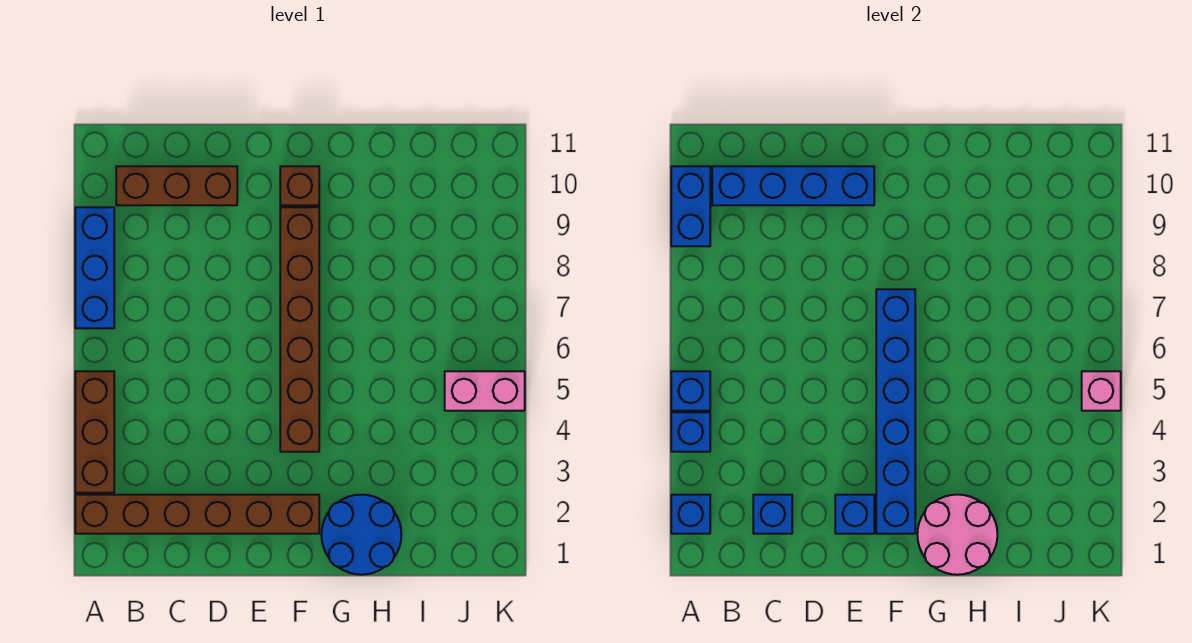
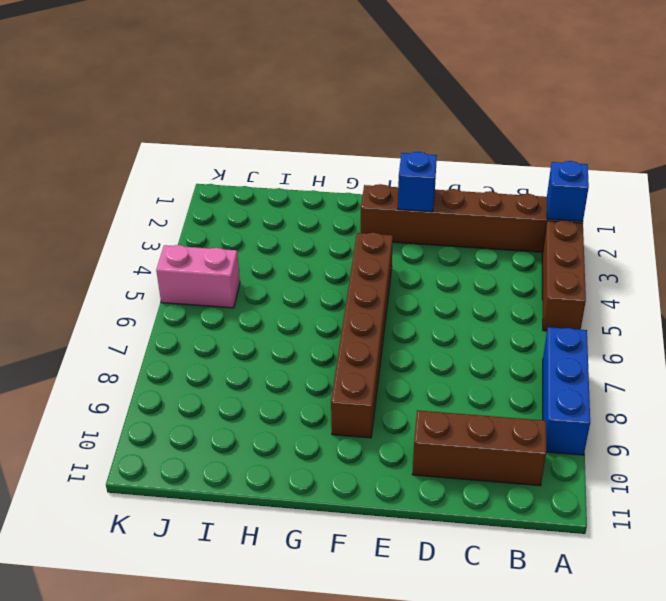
none -> brown 1x1 brick [280,166,319,205]
none -> blue 2x2 round brick [321,495,401,575]
none -> blue 1x1 brick [671,412,710,452]

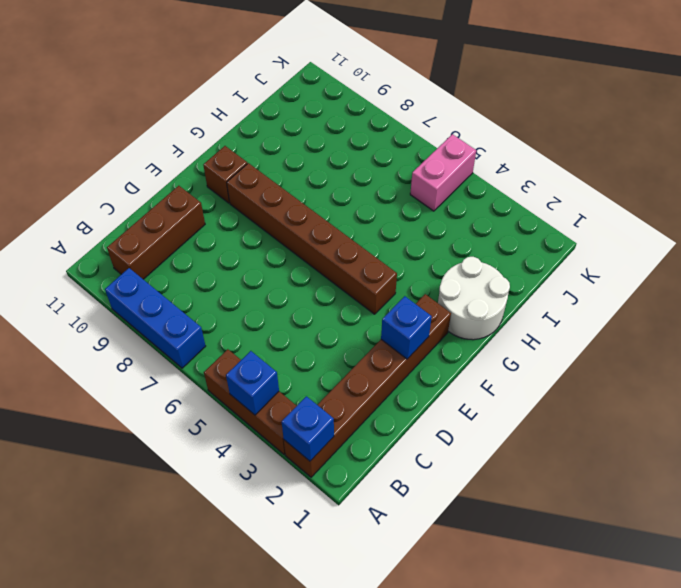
white 2x2 round brick [438,257,510,340] -> blue 2x2 round brick [321,495,401,575]
none -> blue 1x1 brick [671,371,710,411]
none -> blue 1x2 brick [671,166,710,246]
none -> blue 1x4 brick [712,166,874,205]

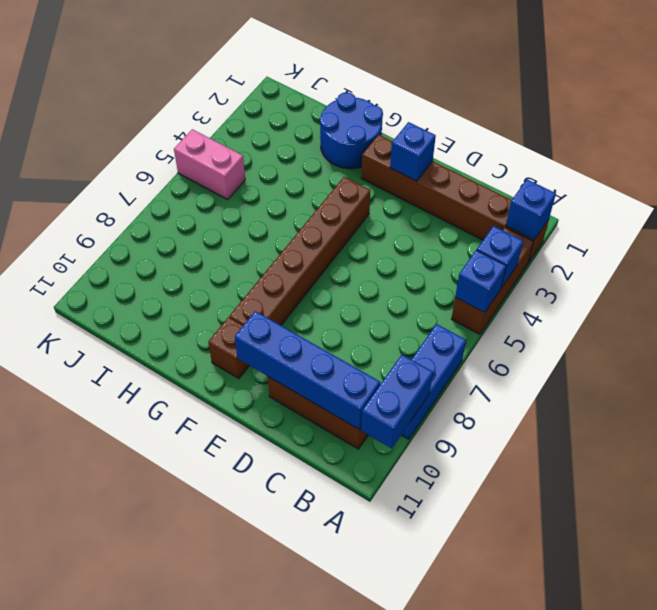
none -> blue 1x1 brick [753,495,792,534]
none -> blue 1x6 brick [876,289,915,534]
none -> pink 2x2 round brick [917,495,997,575]

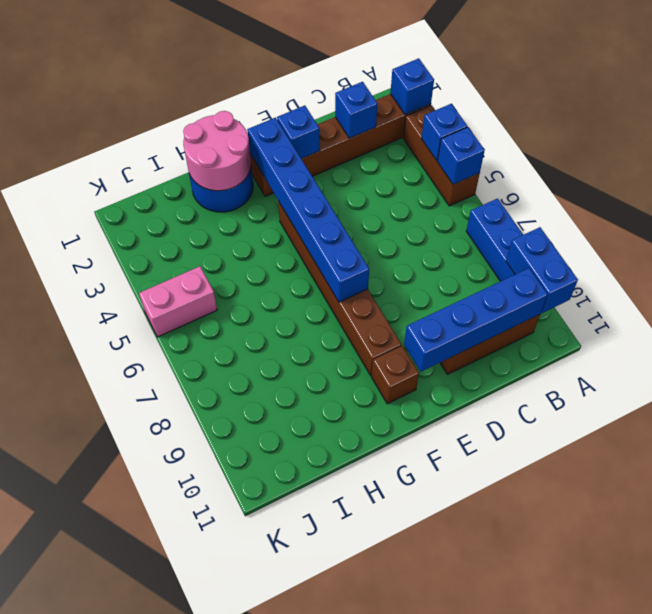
none -> pink 1x1 brick [1082,371,1121,411]

